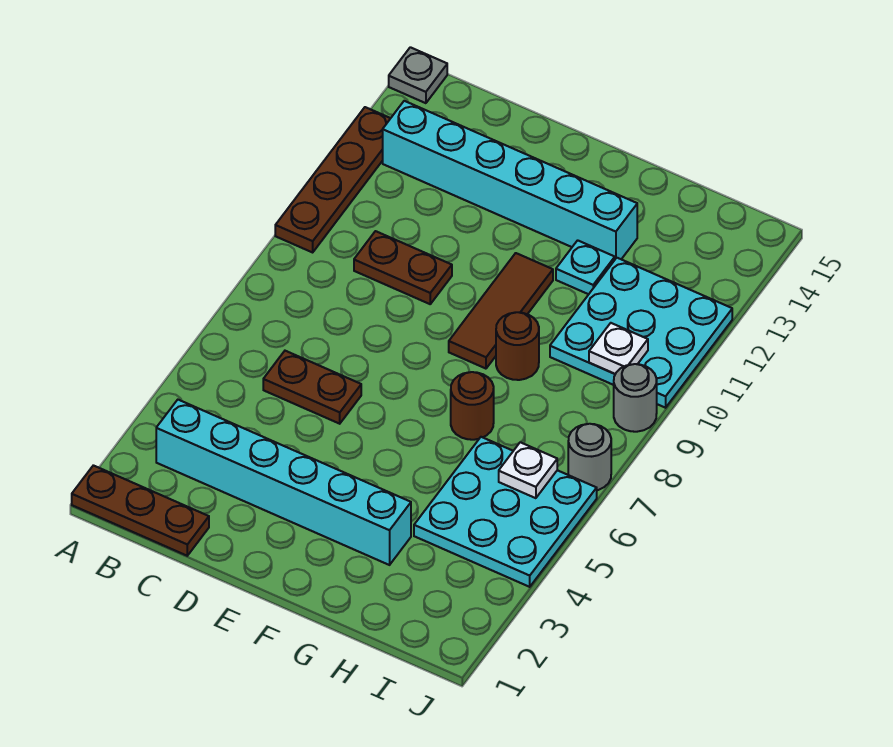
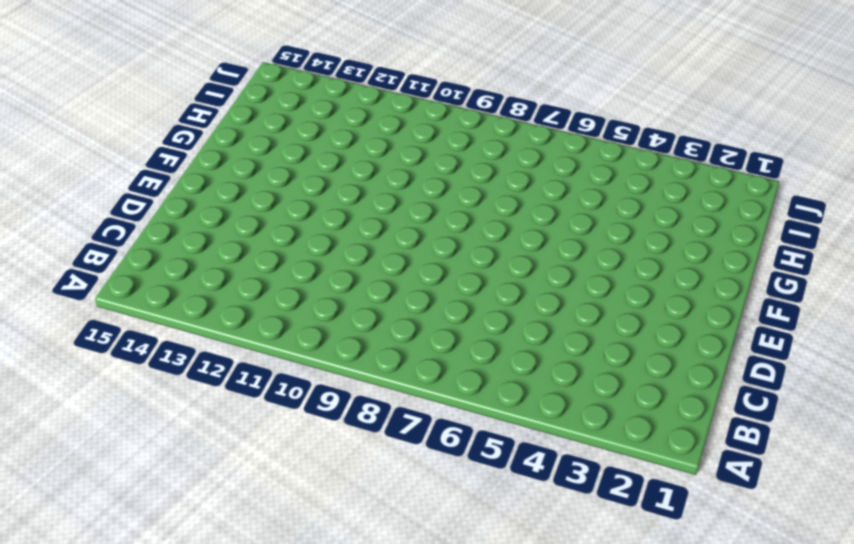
none -> brown 1x3 plate [72,465,209,556]
none -> brown 1x4 plate [275,107,391,252]
none -> grey 1x1 plate [389,47,447,103]

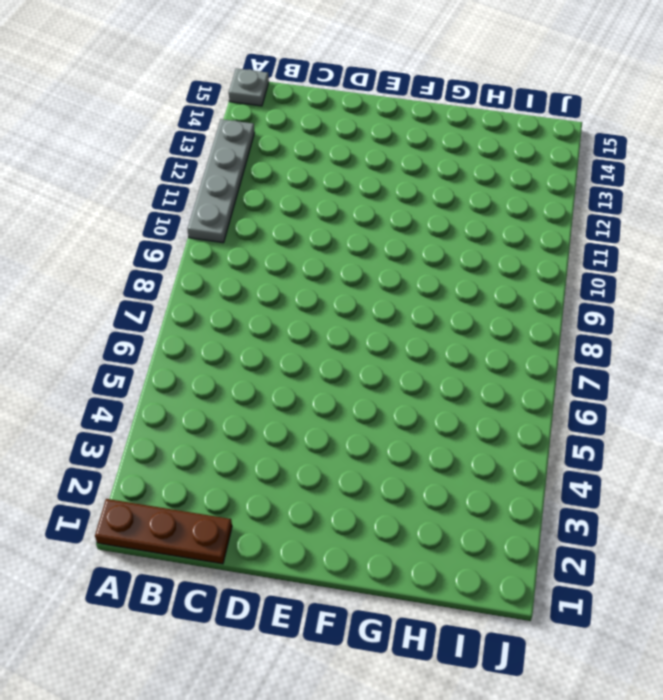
grey 1x4 plate [188,119,255,243] -> brown 1x4 plate [275,107,391,252]
none -> cyan 1x6 brick [156,400,411,565]
none -> cyan 1x6 brick [383,101,637,259]
none -> brown 1x2 plate [263,351,361,424]

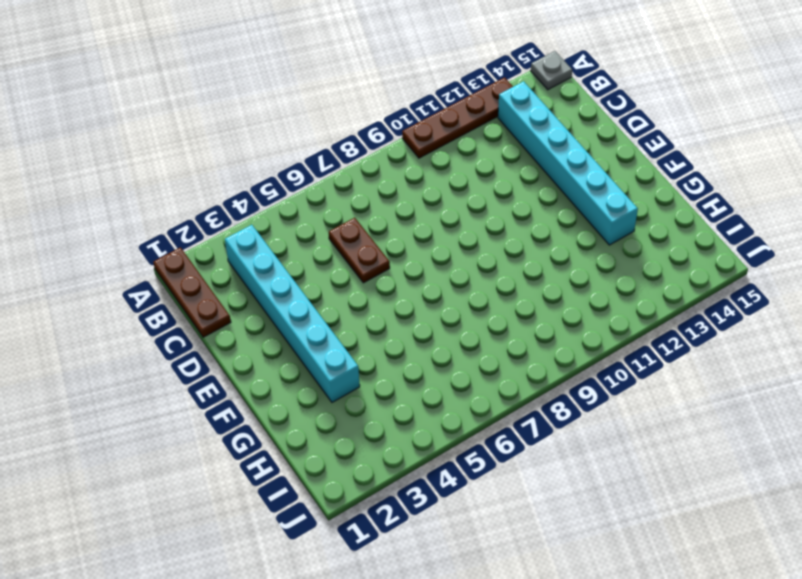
none -> brown 1x2 plate [354,231,452,304]
none -> brown 1x3 tile [449,253,553,369]
none -> brown 1x1 round brick [451,372,494,440]

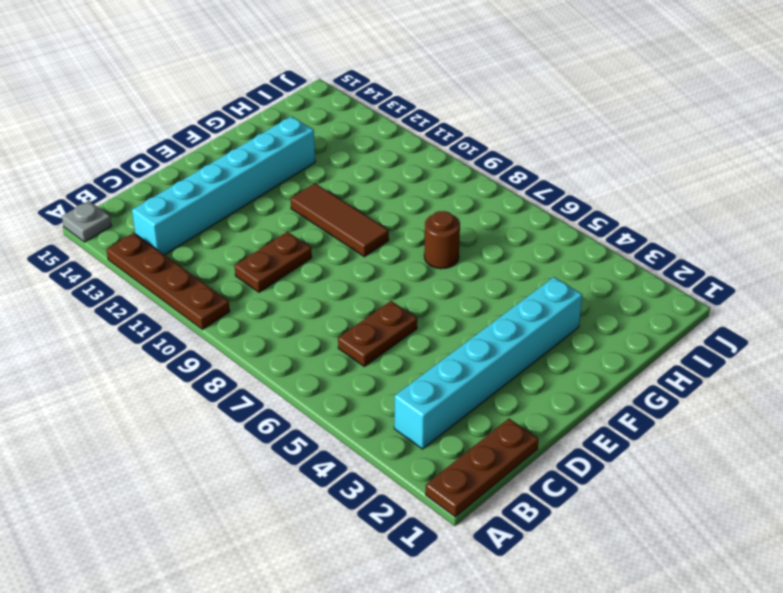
none -> brown 1x1 round brick [496,312,539,380]
none -> cyan 1x1 plate [556,240,615,294]
none -> cyan 3x3 plate [414,437,597,587]

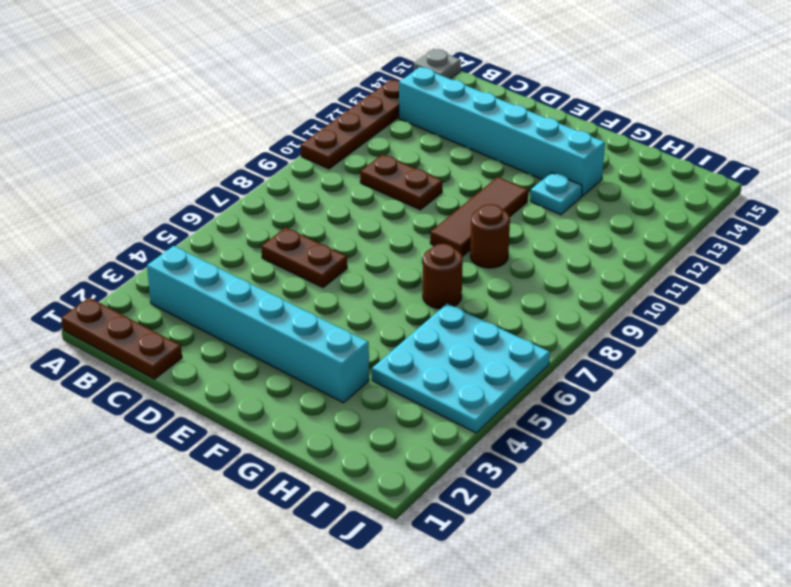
none -> cyan 3x3 plate [550,258,732,408]
none -> grey 1x1 round brick [568,424,611,490]
none -> grey 1x1 round brick [614,364,657,432]

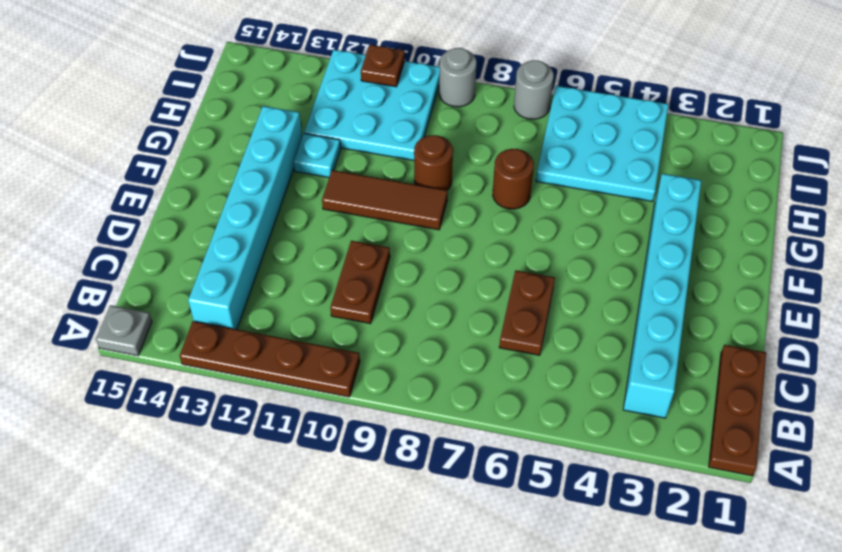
brown 1x1 plate [361,45,405,87] -> none
none -> white 1x1 plate [499,442,557,498]
none -> white 1x1 plate [589,323,648,374]

